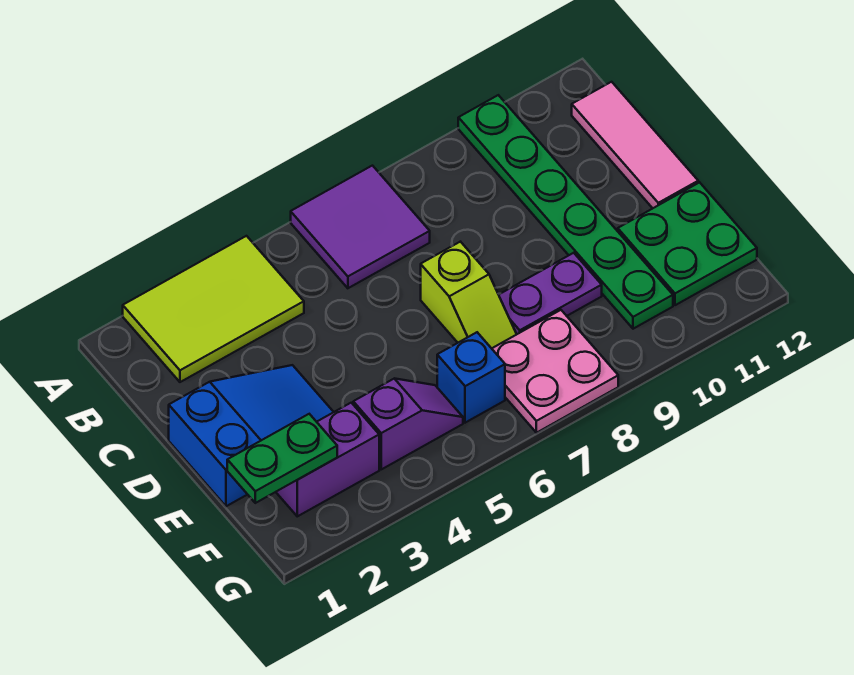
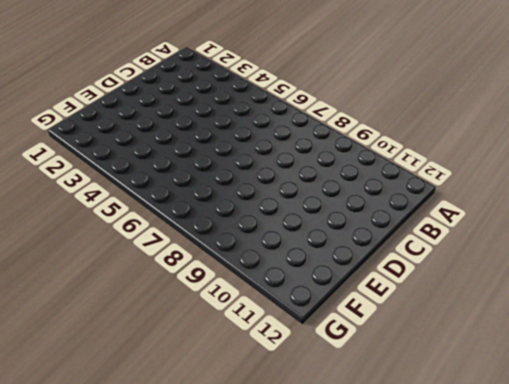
none -> lime 2x3 tile [123,236,304,382]
none -> purple 2x2 tile [291,166,430,288]
none -> green 1x6 plate [458,95,673,329]

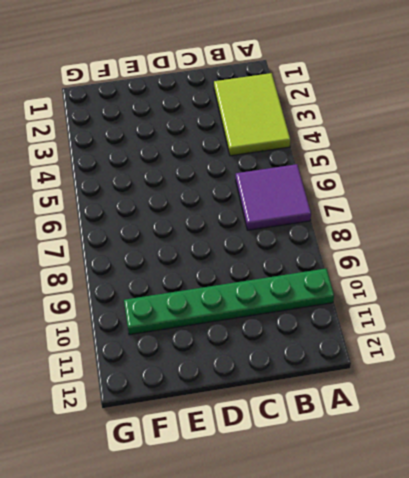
none -> pink 1x3 tile [572,82,698,208]
none -> blue 2x3 slope [169,365,333,506]
none -> lime 1x2 slope [421,242,517,348]

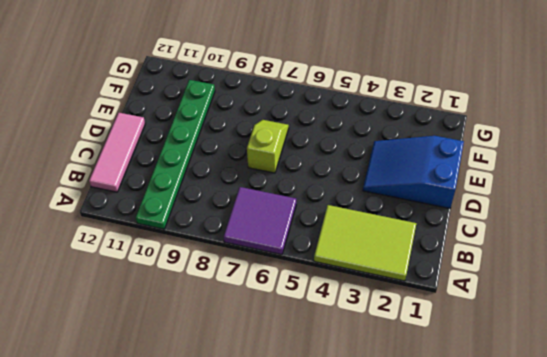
none -> purple 1x2 plate [499,253,602,334]
none -> green 2x2 plate [618,182,757,305]
none -> purple 1x2 brick [276,403,379,516]

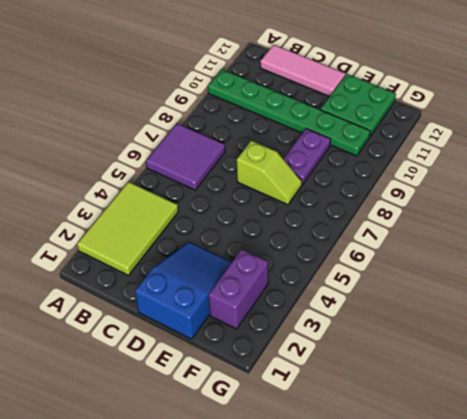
none -> purple 1x2 slope [353,379,463,469]
none -> blue 1x1 brick [437,332,505,423]
none -> pink 2x2 plate [492,310,618,433]

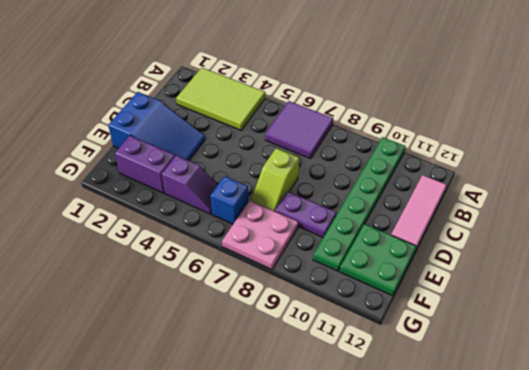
none -> green 1x2 plate [227,414,337,503]

